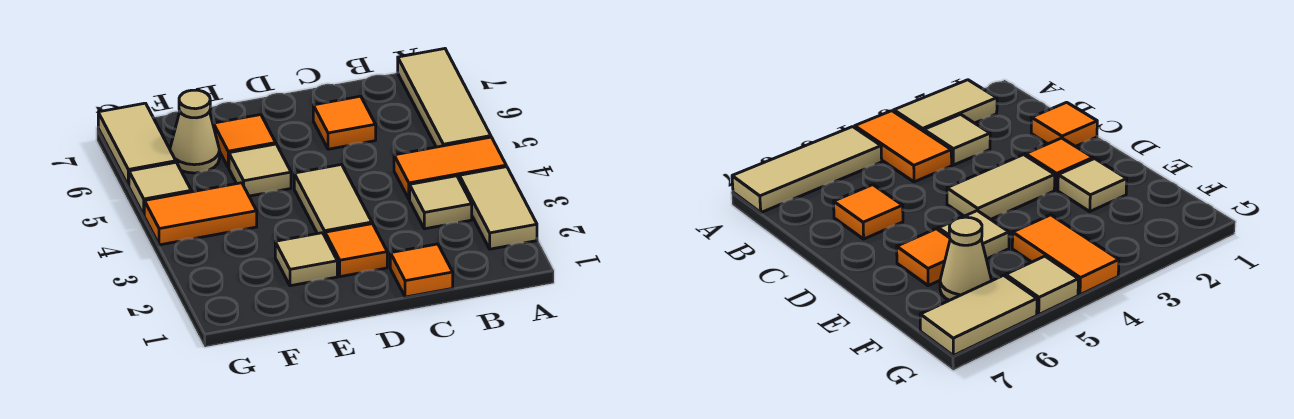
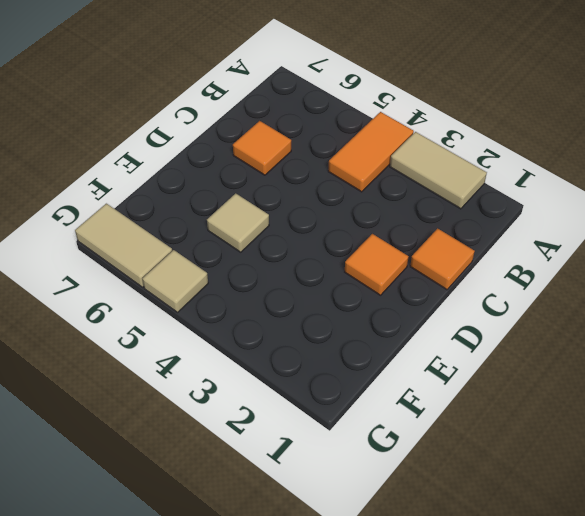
none -> tan 1x3 tile [398,49,491,147]
none -> tan 1x1 tile [410,176,472,229]
none -> tan 1x2 tile [294,164,372,236]

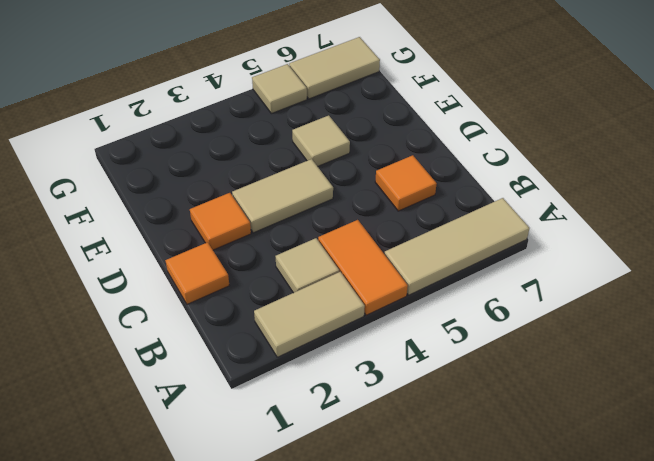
none -> tan 1x1 tile [275,233,337,286]
none -> orange 1x1 tile [213,115,276,168]
none -> orange 1x2 tile [144,183,257,245]

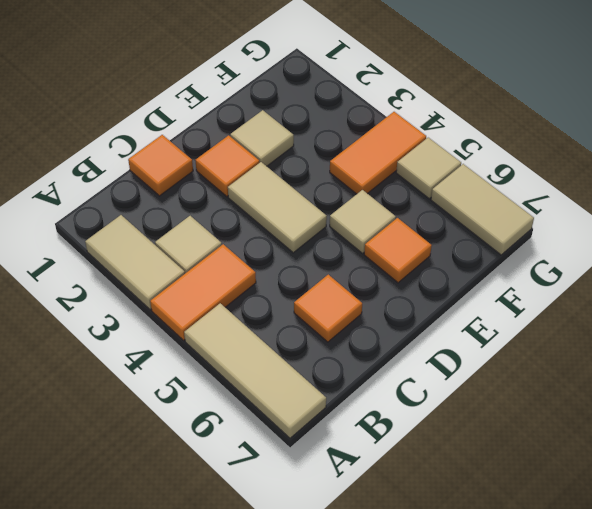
none -> tan 1x1 cone [170,90,220,173]

